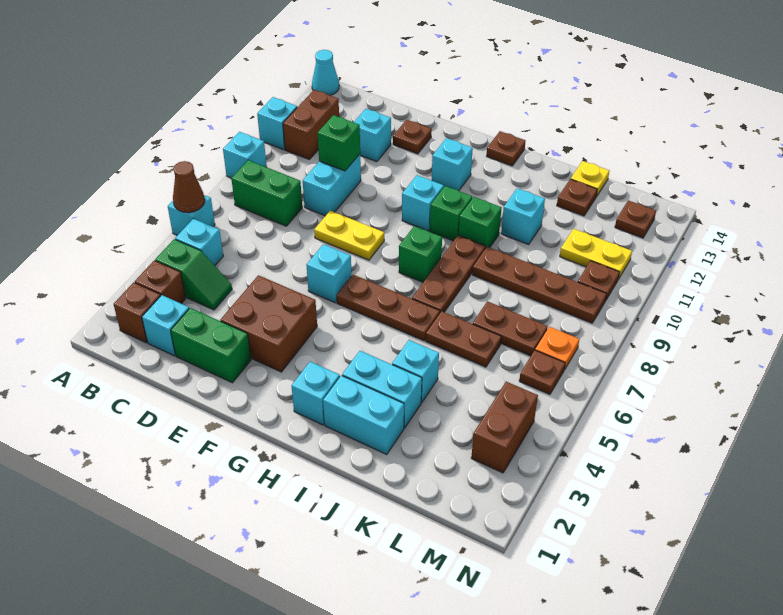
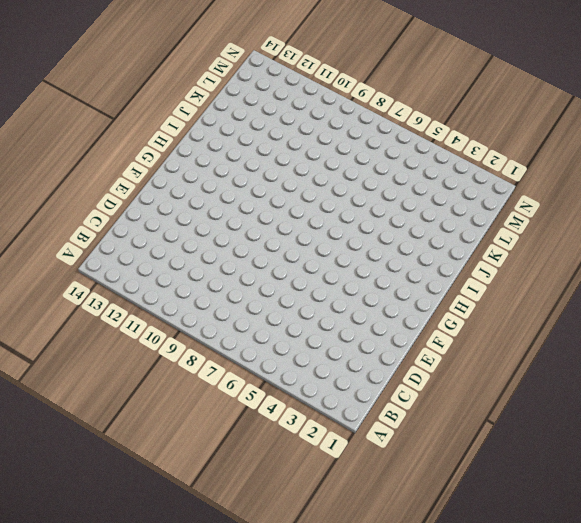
none -> cyan 1x1 brick [168,195,215,235]
none -> cyan 1x1 brick [223,132,267,178]
none -> cyan 1x1 brick [257,97,297,150]
none -> cyan 1x1 cone [312,50,339,95]

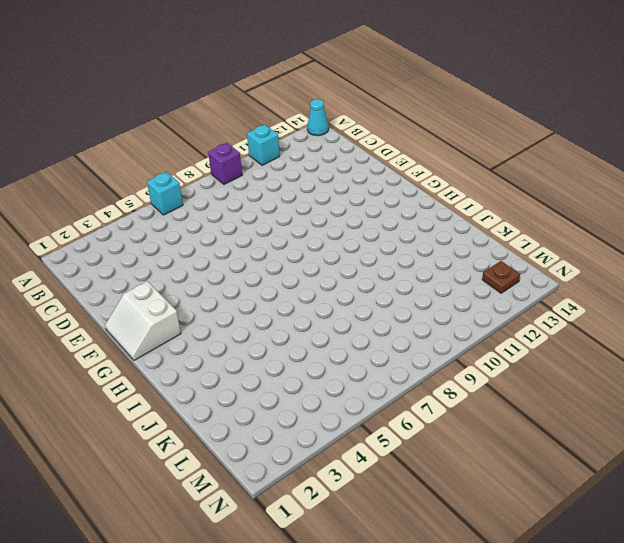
purple 1x1 brick [208,143,242,185] -> cyan 1x1 brick [223,132,267,178]
white 2x2 slope [105,281,181,360] -> none
none -> brown 1x1 brick [114,282,161,343]
none -> brown 1x1 brick [135,261,186,304]
none -> green 1x2 slope [155,239,232,310]
none -> cyan 1x1 brick [175,218,223,266]

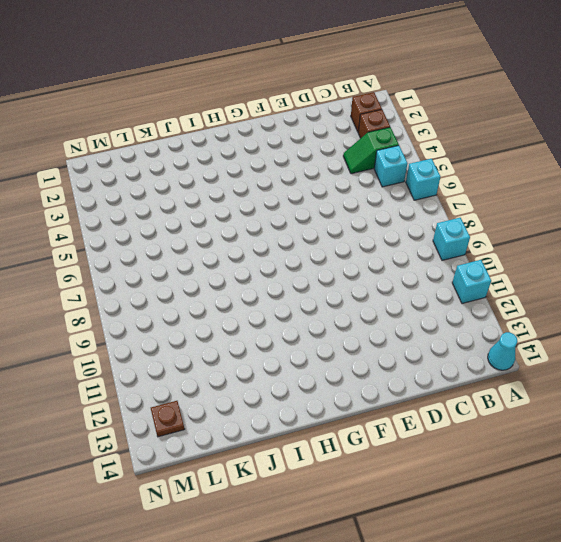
none -> green 1x2 brick [231,160,302,226]
none -> brown 1x2 brick [283,90,339,159]
none -> cyan 1x1 brick [142,295,189,356]
none -> green 1x2 brick [171,308,251,383]

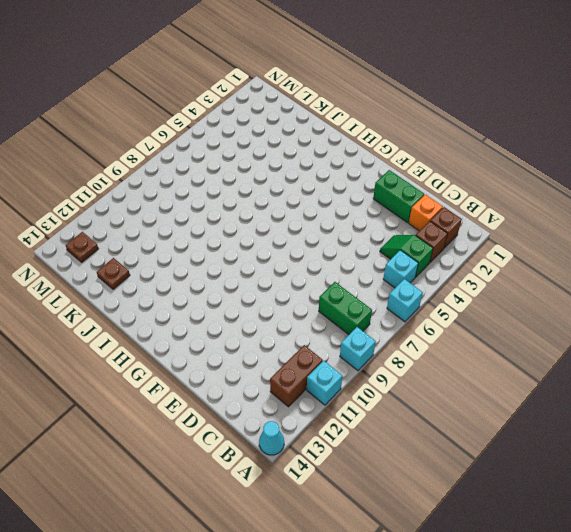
orange 1x1 brick [409,194,443,231] -> cyan 1x1 brick [142,295,189,356]
none -> cyan 1x2 brick [303,154,361,216]
none -> cyan 1x1 brick [354,109,391,162]
none -> brown 2x2 brick [220,275,317,372]
none -> yellow 1x2 plate [314,211,384,260]

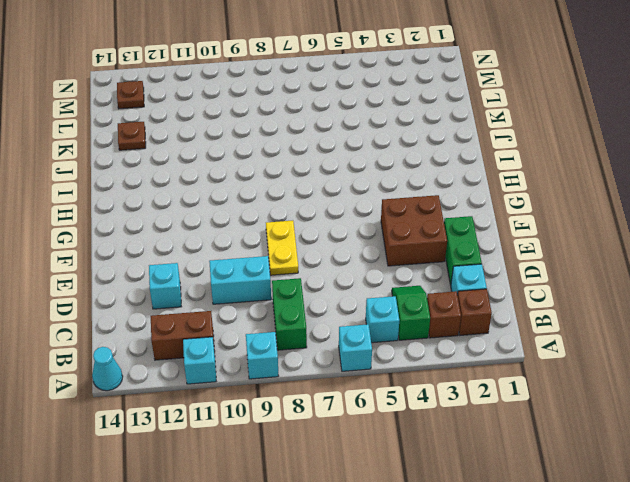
none -> brown 1x1 plate [393,120,432,154]
none -> cyan 1x1 brick [307,244,352,303]
none -> brown 1x3 plate [337,275,440,341]
none -> cyan 1x1 brick [402,175,444,231]

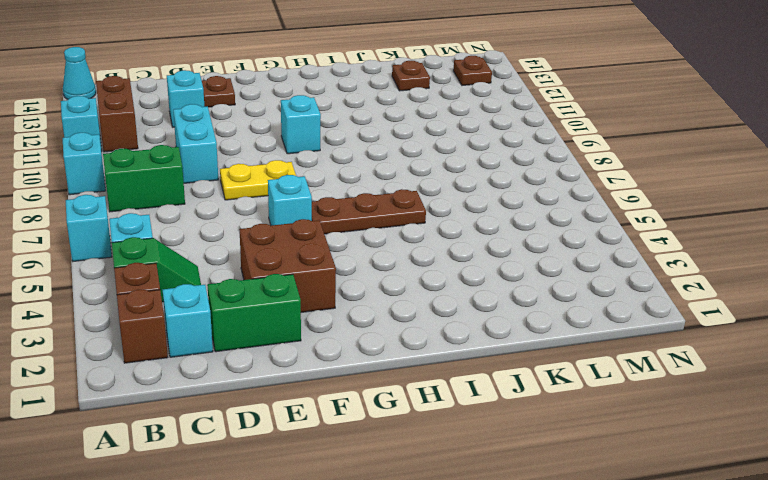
none -> cyan 1x1 brick [432,138,473,191]
none -> cyan 1x1 brick [292,362,340,425]
none -> green 1x1 brick [399,226,442,282]
none -> green 1x1 brick [430,186,472,241]

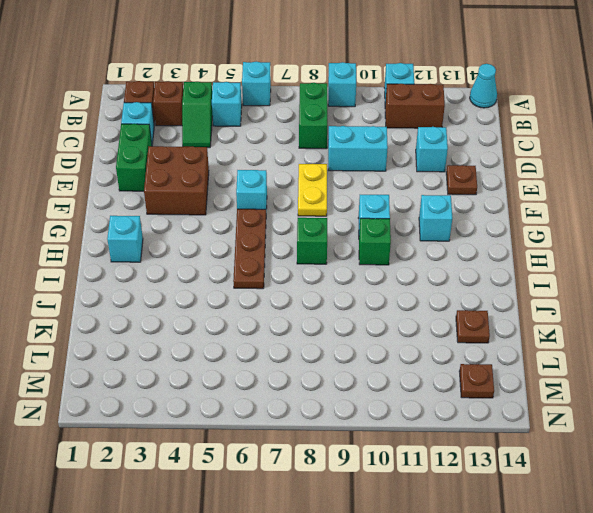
none -> brown 1x1 plate [487,131,526,166]
none -> cyan 1x2 brick [323,376,404,454]
none -> cyan 1x2 brick [342,351,422,428]
none -> brown 1x3 plate [412,235,485,312]

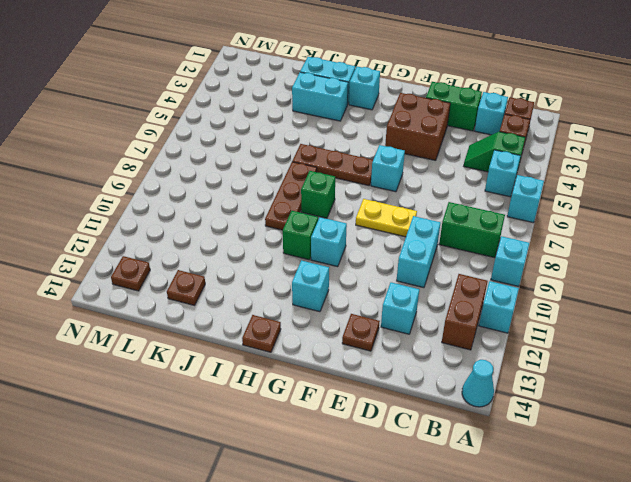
none -> green 1x1 brick [459,197,501,248]
none -> cyan 1x1 brick [392,340,439,403]
none -> brown 1x2 plate [426,311,501,367]
none -> brown 1x4 plate [472,247,606,323]

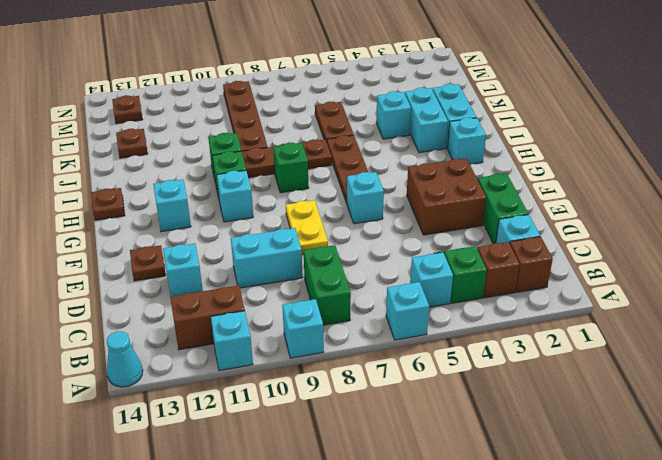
none -> cyan 1x1 brick [501,188,545,245]
none -> brown 1x2 plate [473,301,548,356]
none -> yellow 1x1 plate [571,161,609,197]
none -> yellow 1x2 plate [560,229,632,279]

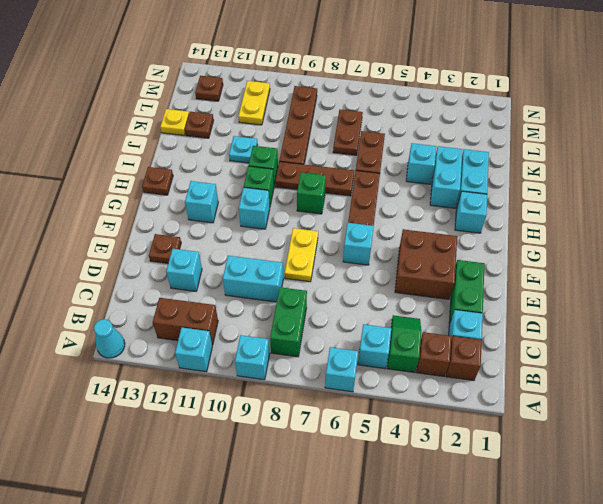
cyan 1x1 plate [229,136,258,163] -> cyan 1x1 brick [501,188,545,245]
none -> brown 1x2 brick [471,382,538,473]
none -> brown 1x1 plate [519,350,565,394]
none -> orange 1x1 plate [535,327,579,370]
none -> brown 1x1 plate [578,261,620,301]

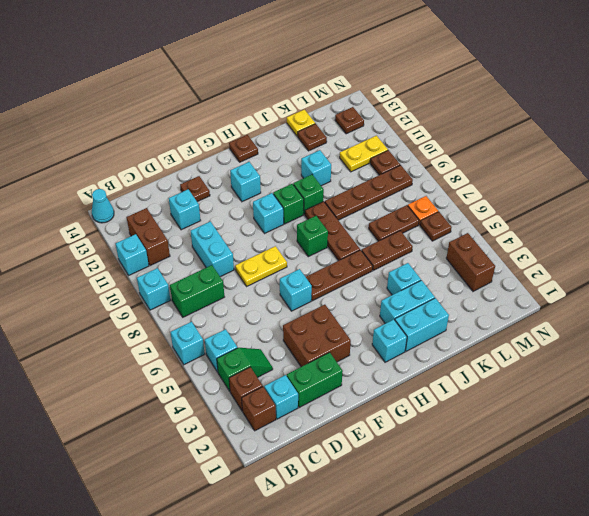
none -> brown 1x1 cone [173,161,205,213]
none -> green 1x1 brick [318,115,360,171]

